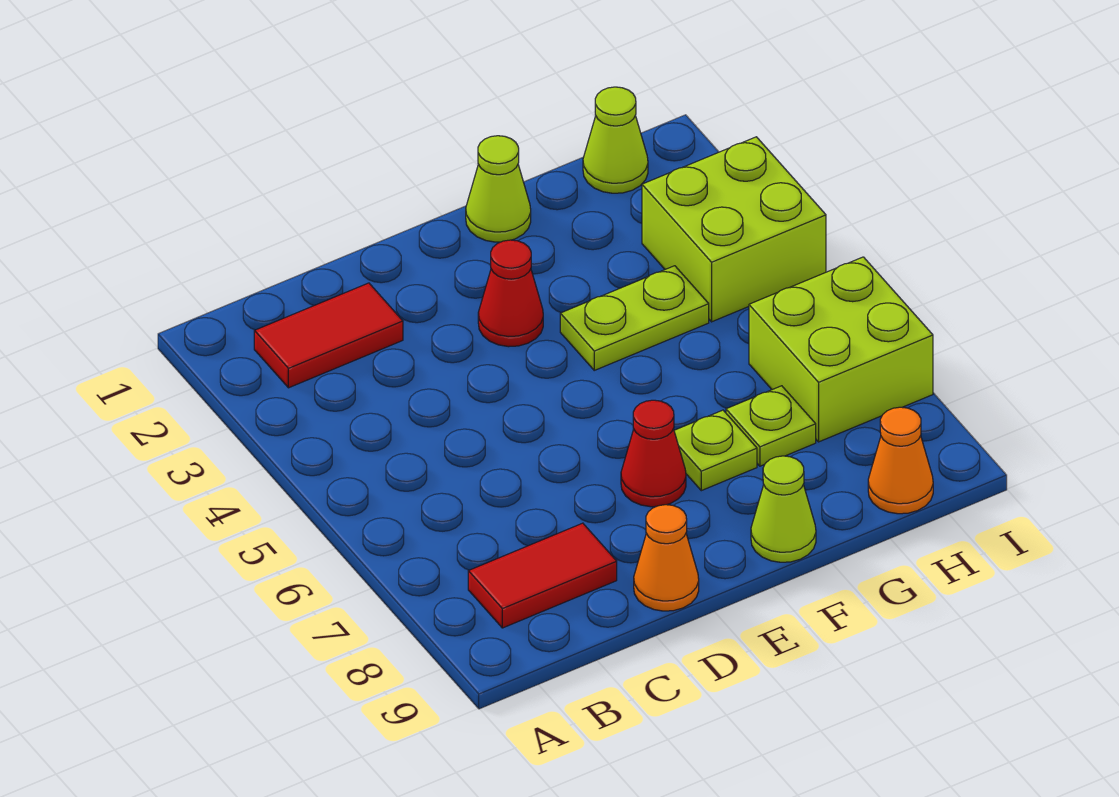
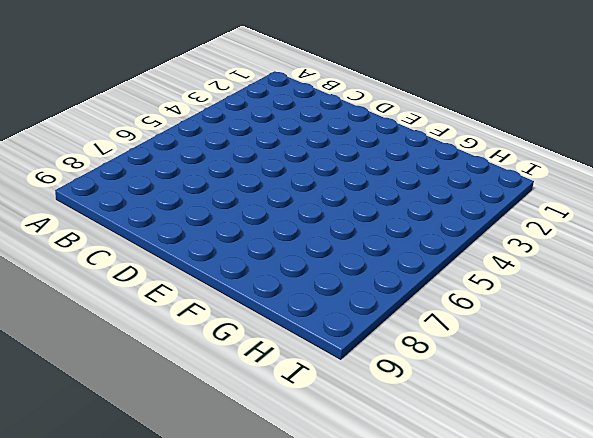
none -> red 1x2 tile [254,283,403,388]
none -> red 1x2 tile [468,523,617,628]
none -> orange 1x1 cone [634,505,699,611]

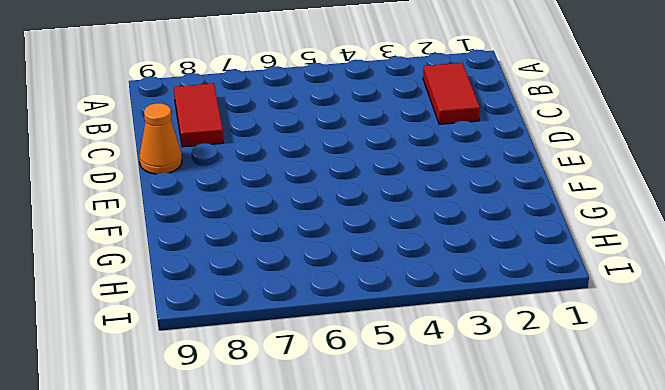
none -> red 1x1 cone [478,240,543,347]
none -> red 1x1 cone [621,400,686,507]
none -> lime 1x1 cone [466,136,531,242]

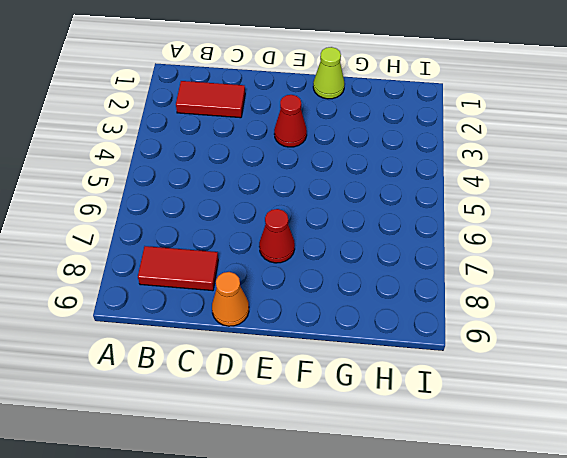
none -> lime 1x2 plate [560,266,709,370]
none -> lime 1x1 plate [674,410,757,491]
none -> lime 1x1 cone [751,456,816,562]

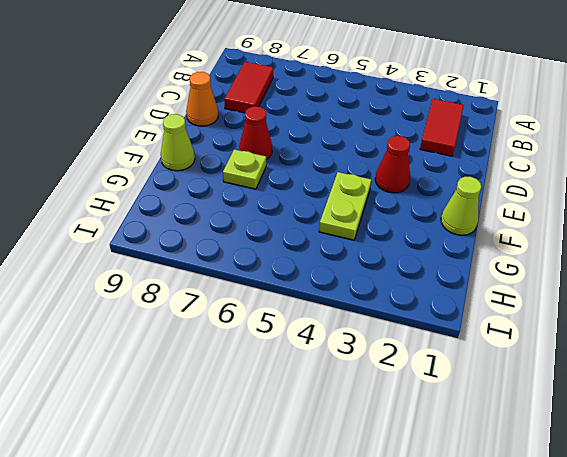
none -> lime 1x1 plate [726,386,816,466]
none -> lime 1x1 cone [583,87,648,193]
none -> lime 2x2 brick [642,137,826,322]

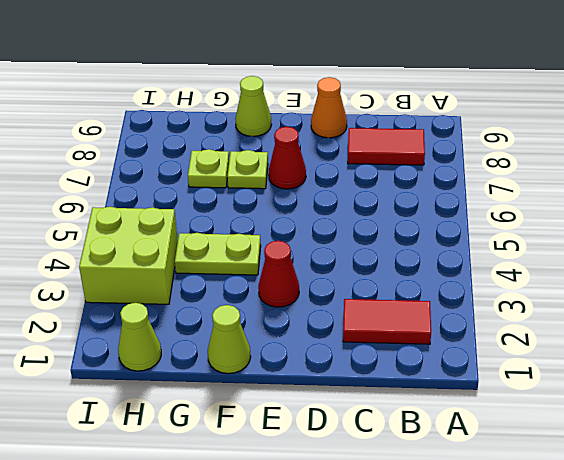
none -> lime 2x2 brick [749,257,933,442]
none -> orange 1x1 cone [868,407,933,514]

